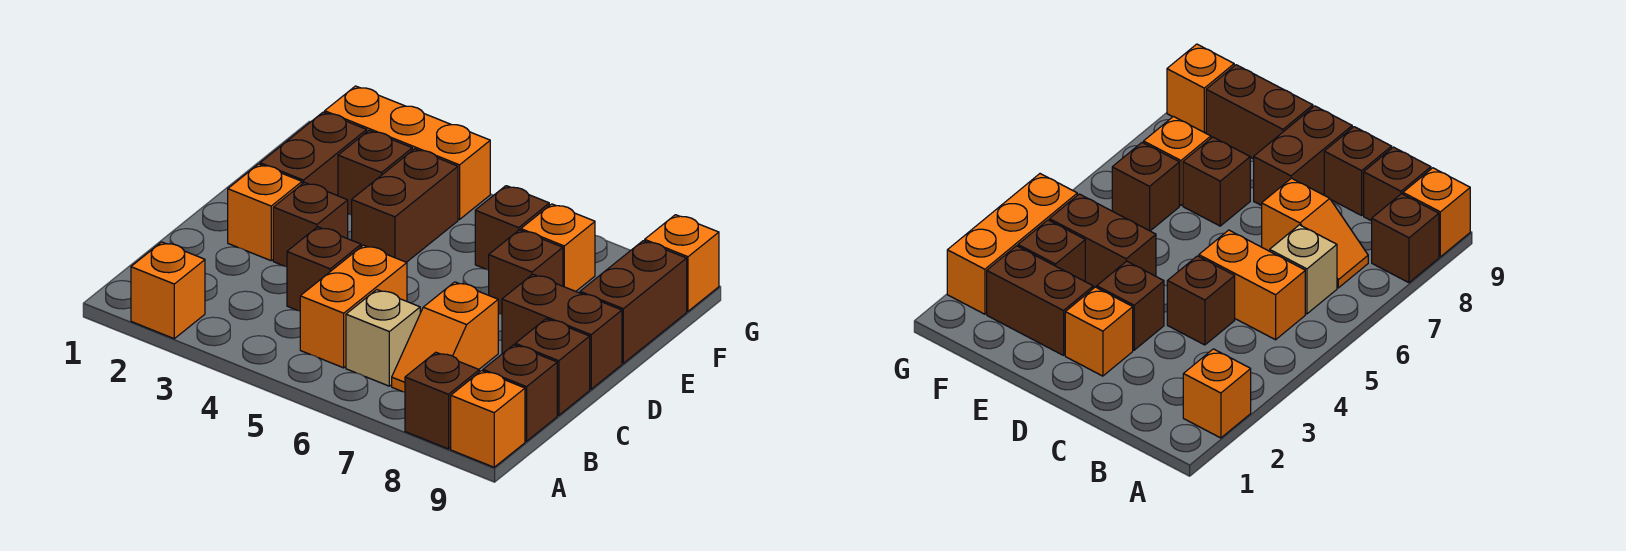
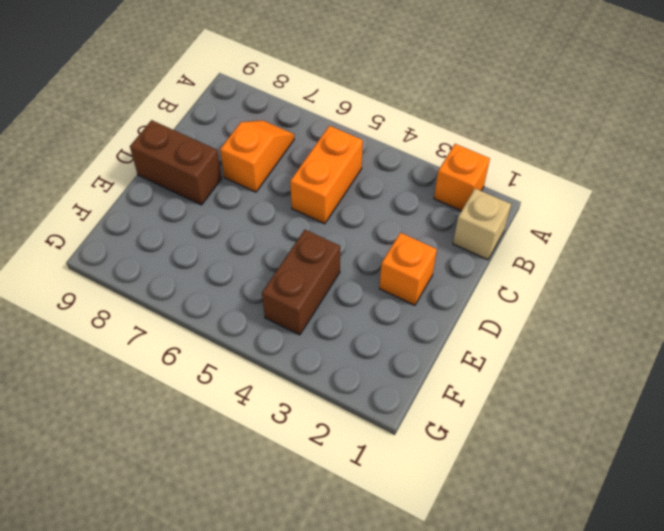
tan 1x1 brick [453,189,511,260] -> tan 1x1 brick moved to [346,290,420,386]
none -> brown 1x1 brick [405,352,479,449]
none -> orange 1x1 brick [451,371,525,467]
none -> brown 1x1 brick [483,345,557,441]

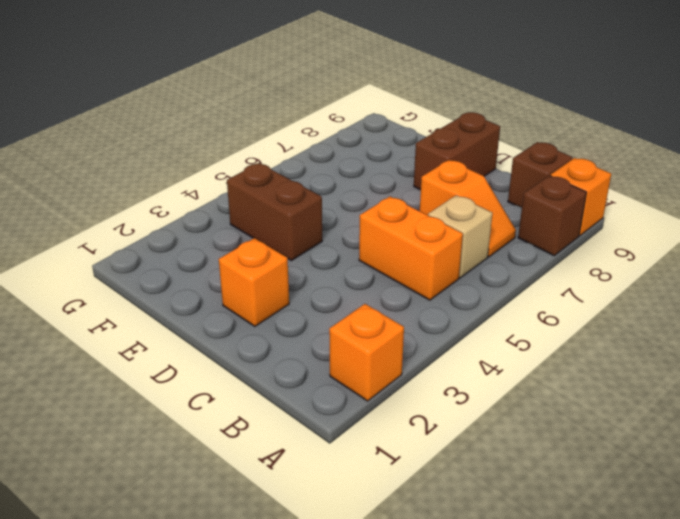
none -> brown 1x1 brick [287,227,361,311]
none -> brown 1x1 brick [515,319,590,415]
none -> brown 1x1 brick [273,182,348,267]

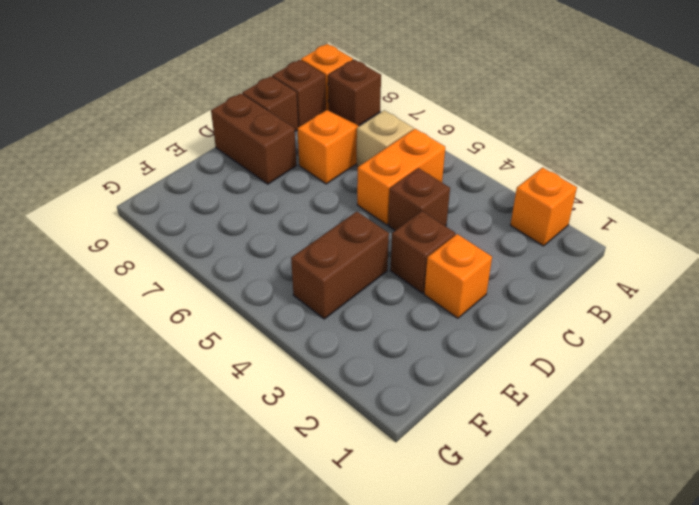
none -> brown 1x2 brick [260,112,367,196]
none -> brown 1x1 brick [489,230,563,314]
none -> brown 1x2 brick [580,241,687,363]

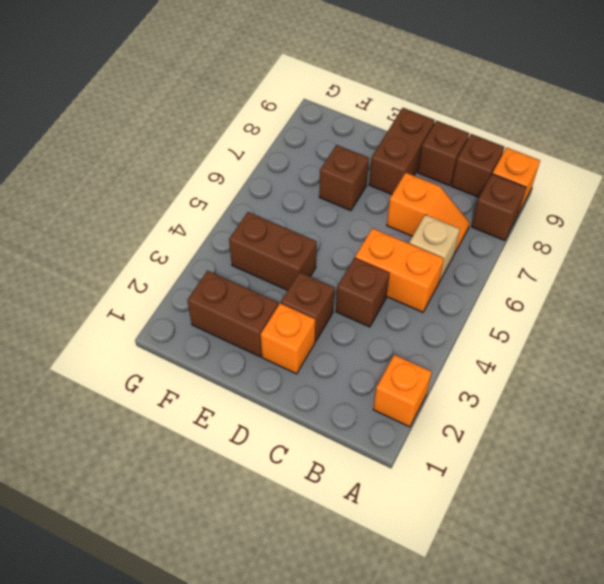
none -> brown 1x2 brick [580,241,687,363]
none -> brown 1x1 brick [338,131,412,215]
none -> brown 1x1 brick [475,186,549,270]

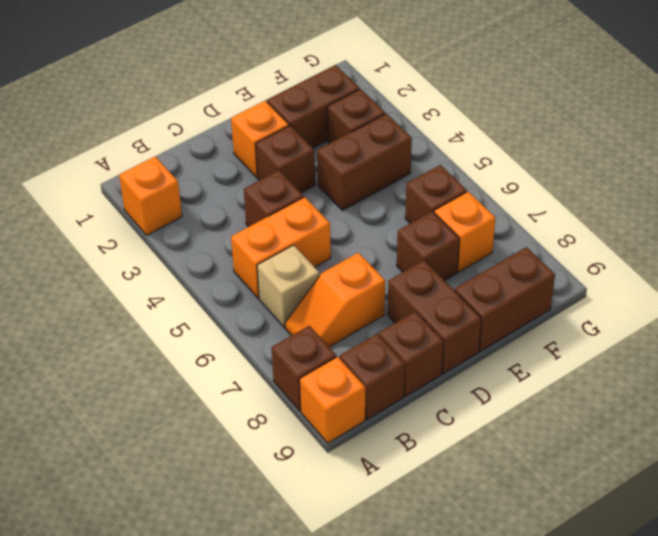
none -> orange 1x3 brick [325,86,490,219]
none -> orange 1x1 brick [645,215,719,311]

